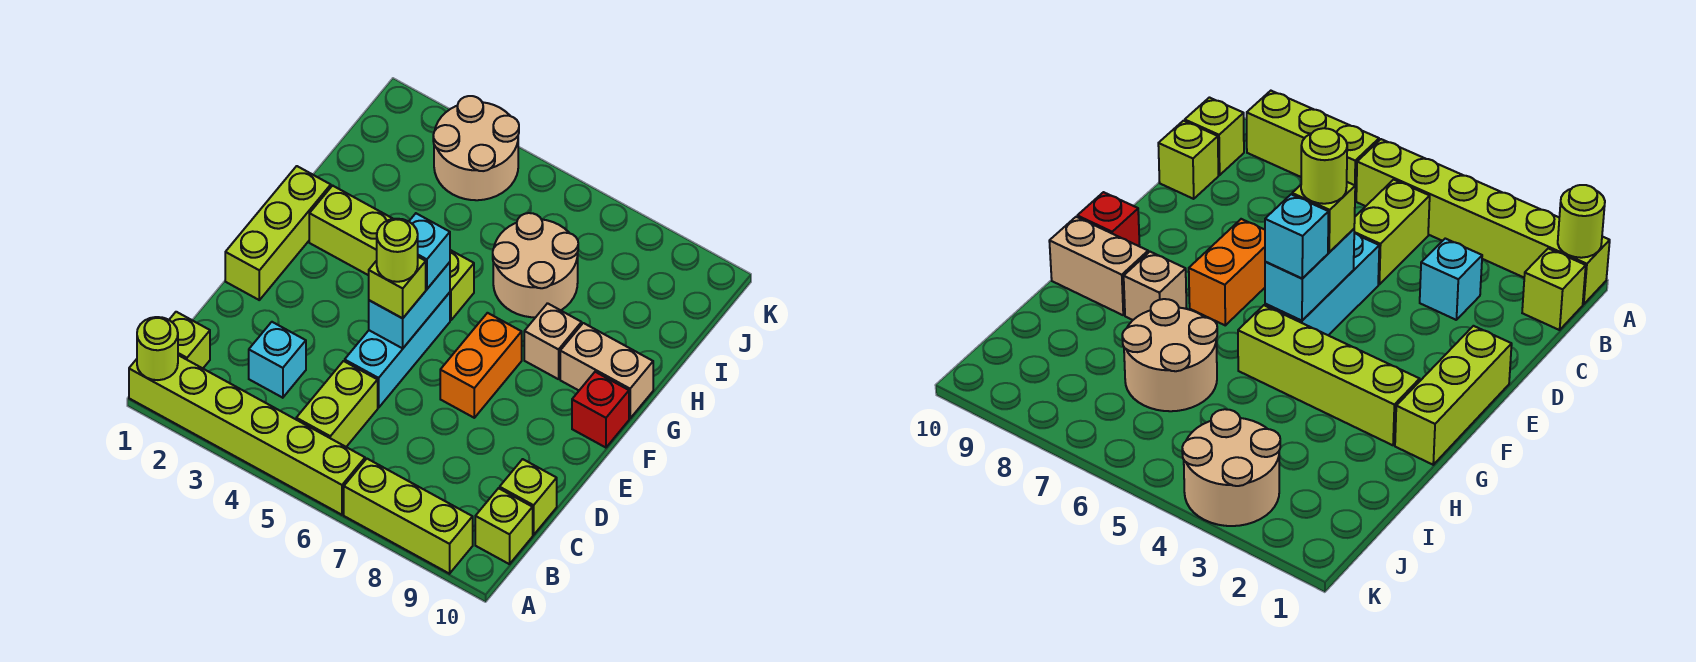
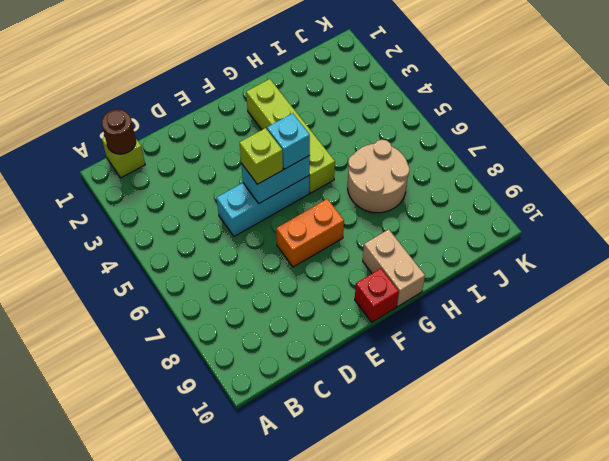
brown 1x1 round brick [102,110,136,154] -> none
none -> lime 1x6 brick [129,355,365,515]
none -> lime 1x3 brick [344,459,473,574]
none -> lime 1x2 brick [296,361,378,447]

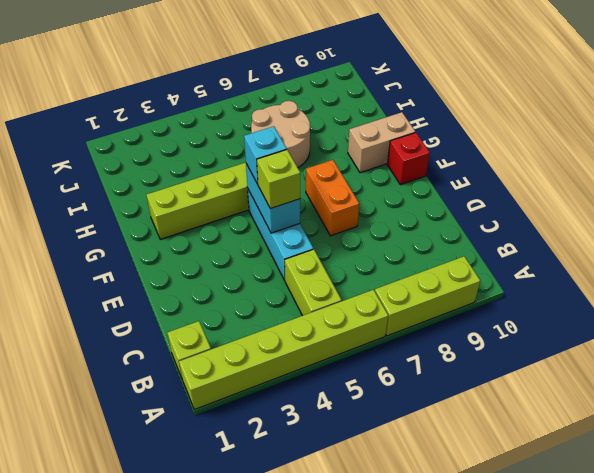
none -> lime 1x1 brick [475,488,533,564]
none -> cyan 1x1 brick [249,322,306,398]
none -> lime 1x1 brick [500,459,557,535]

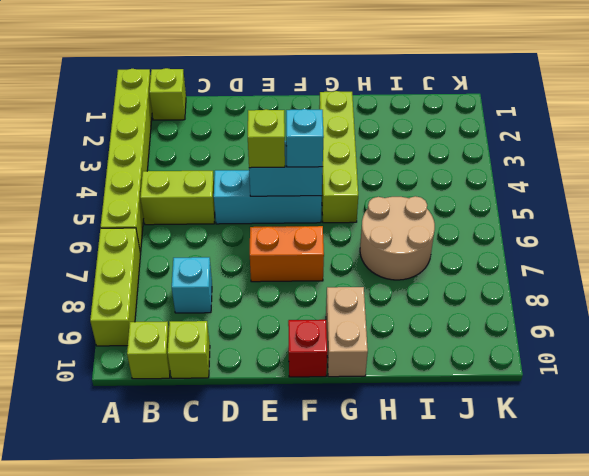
cyan 1x1 brick [172,257,212,313] -> cyan 1x1 brick moved to [249,322,306,398]
none -> lime 1x3 brick [225,166,331,300]
none -> tan 1x1 brick [524,303,582,379]
none -> tan 2x2 round brick [433,96,519,200]

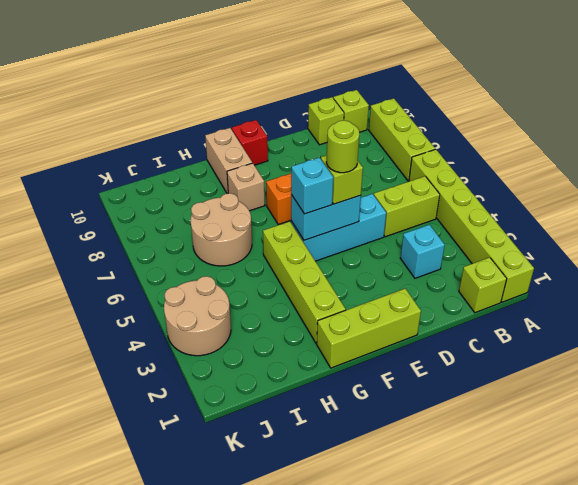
none -> lime 1x1 round brick [137,317,178,380]

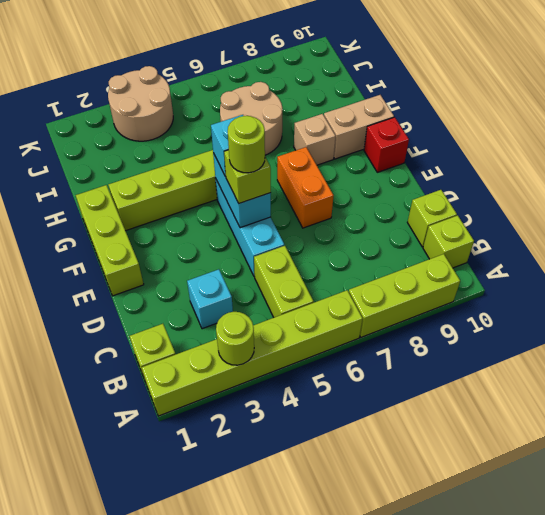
lime 1x1 round brick [216,312,254,365] -> lime 1x1 round brick moved to [137,317,178,380]

